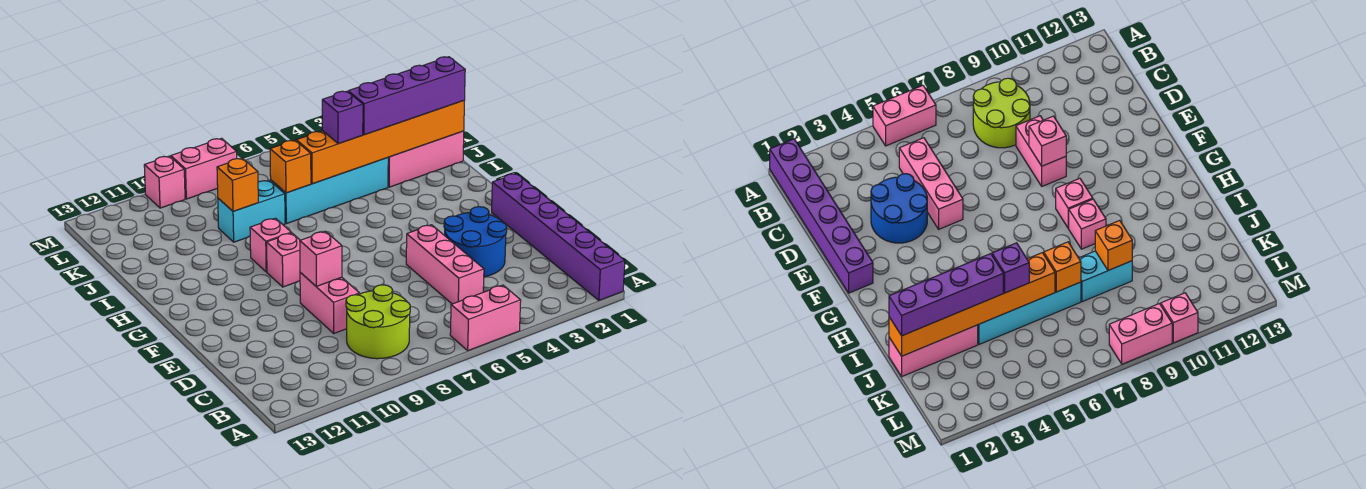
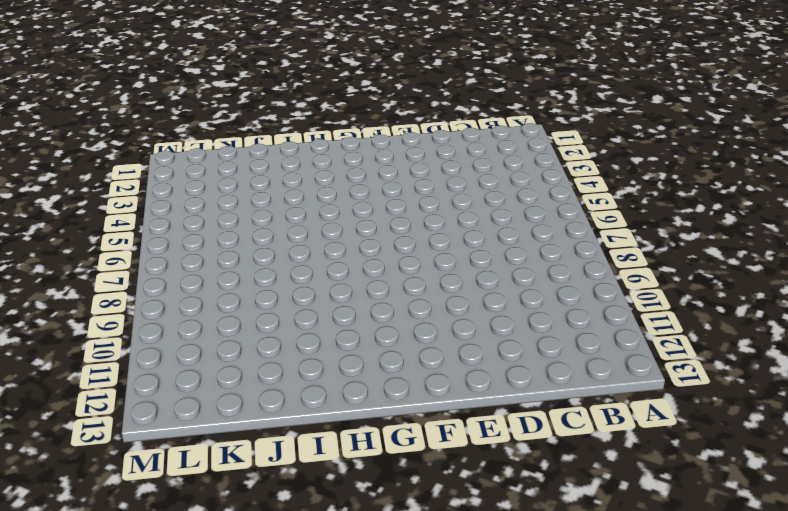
none -> purple 1x6 brick [492,173,625,300]
none -> pink 1x2 brick [450,285,521,351]
none -> lime 2x2 round brick [346,285,410,359]

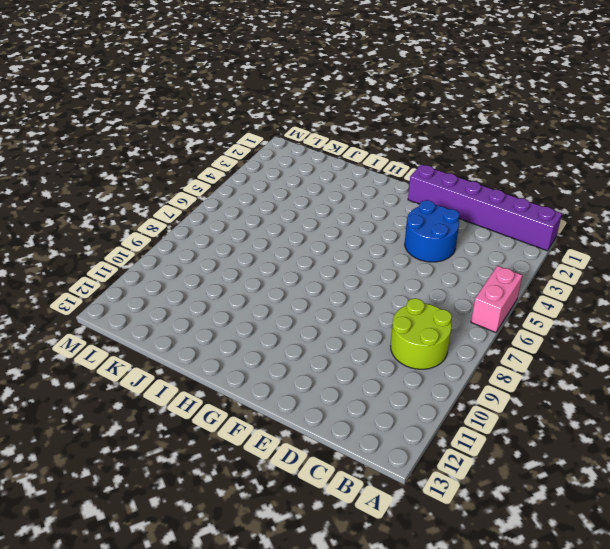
none -> pink 1x3 brick [406,225,484,304]
none -> pink 1x2 brick [300,273,359,333]
none -> pink 1x1 brick [267,233,300,287]

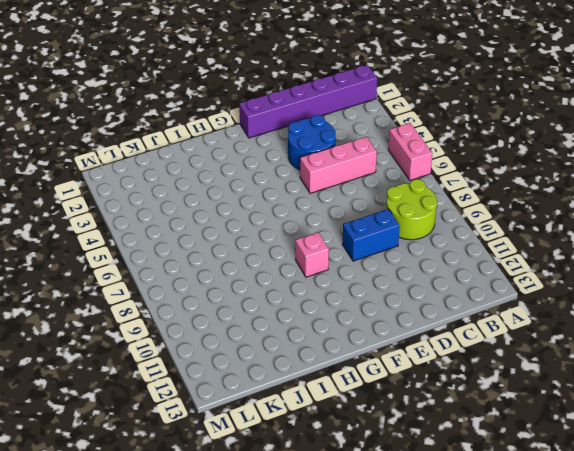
blue 1x2 brick [342,209,400,261] -> pink 1x2 brick [300,273,359,333]
none -> pink 1x1 brick [250,218,291,272]
none -> pink 1x3 brick [388,131,464,187]
none -> cyan 1x4 brick [271,158,388,224]

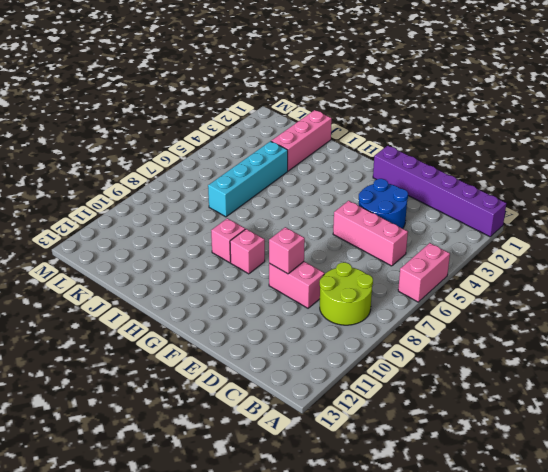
none -> cyan 1x2 brick [218,180,285,242]
none -> pink 1x2 brick [171,138,237,199]
none -> pink 1x1 brick [144,156,185,208]

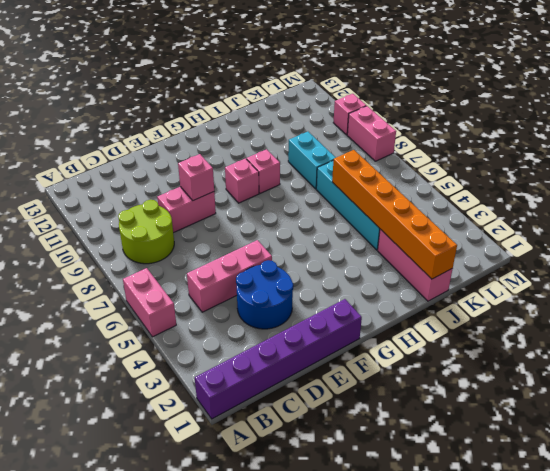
none -> orange 1x1 brick [270,140,311,193]
none -> orange 1x1 brick [217,158,258,211]
none -> purple 1x4 brick [348,57,465,135]

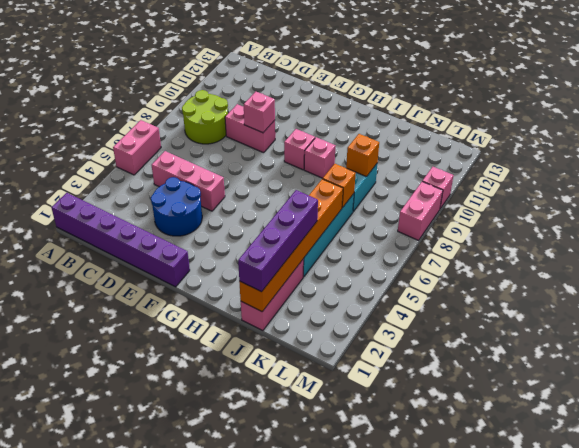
none -> purple 1x1 brick [322,91,363,144]

